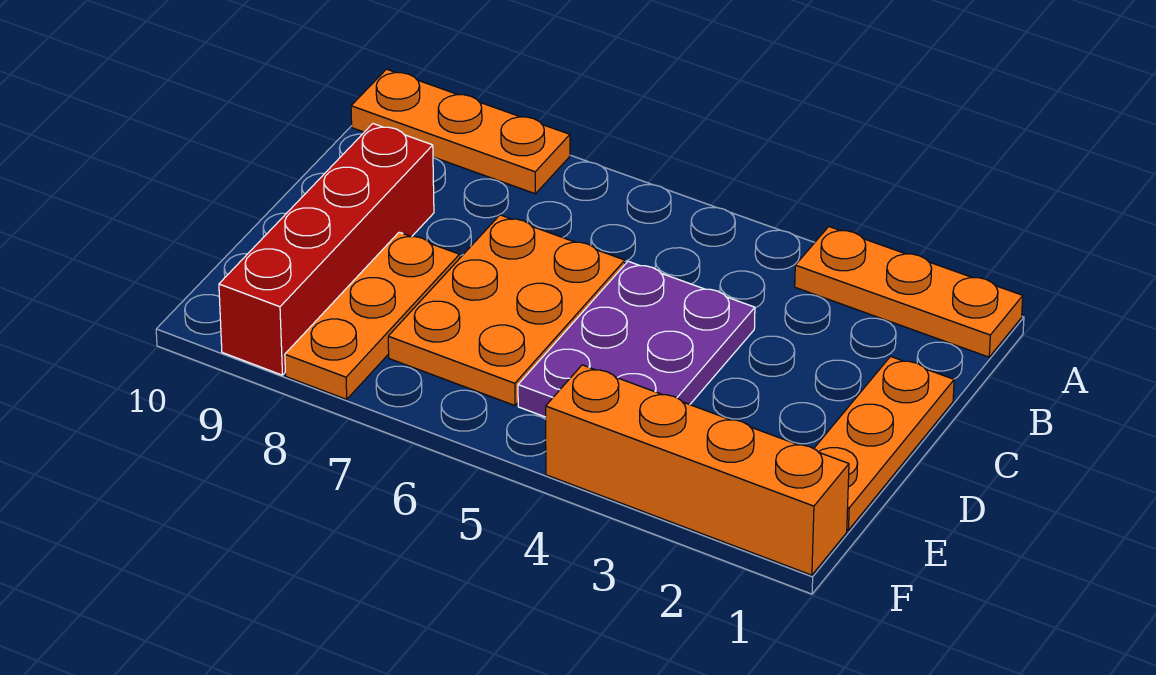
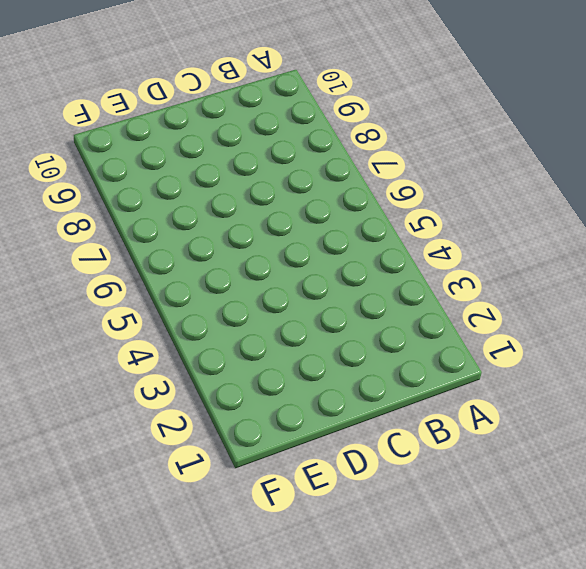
none -> orange 1x3 plate [795,227,1023,357]
none -> orange 1x3 plate [351,69,570,194]

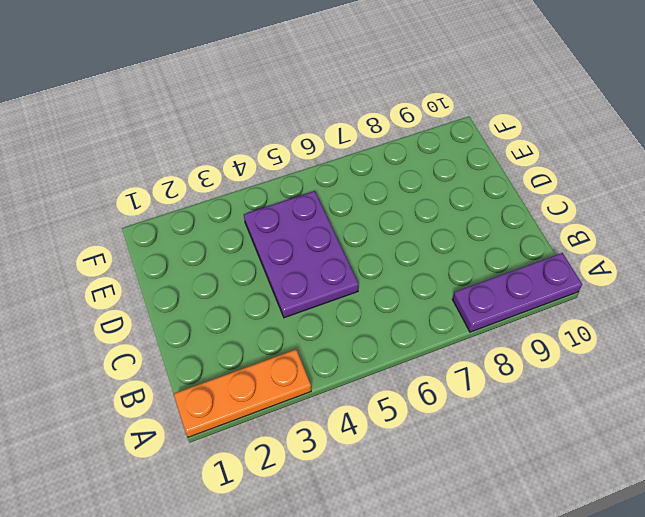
purple 1x3 plate [452,253,582,332] -> orange 1x3 plate [351,69,570,194]
none -> orange 1x3 plate [814,356,954,530]
none -> orange 2x3 plate [388,215,625,405]

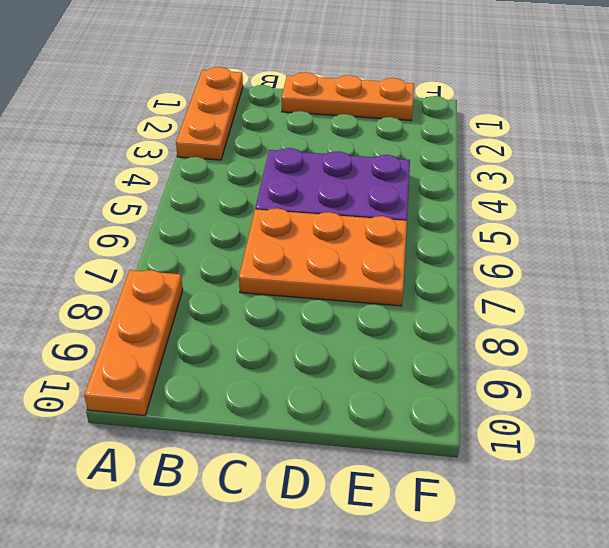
none -> red 1x4 brick [219,124,434,375]
none -> orange 1x3 plate [285,232,460,399]

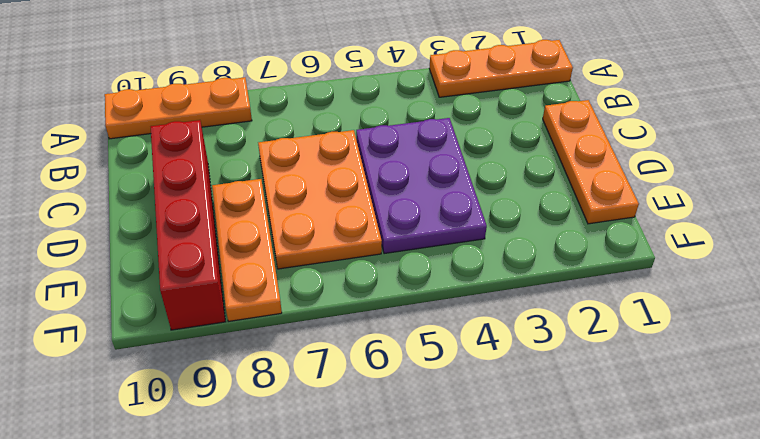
none -> orange 1x4 brick [546,365,849,575]

